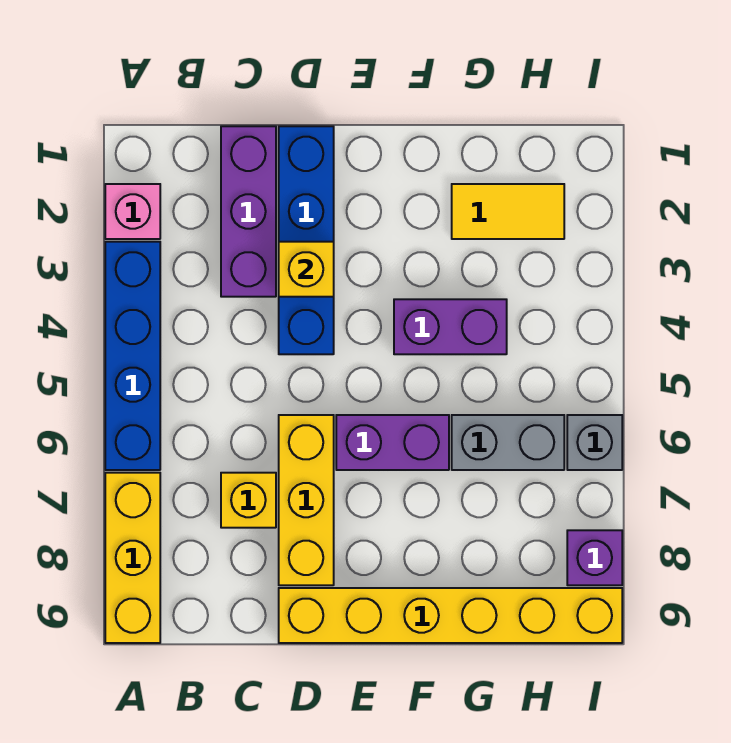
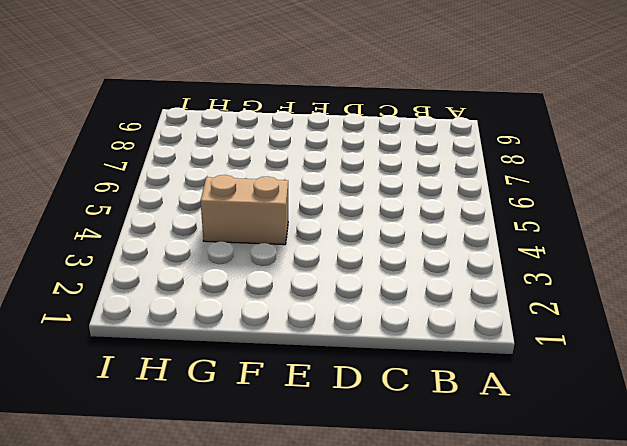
tan 1x2 brick [200,175,288,245] -> purple 1x2 brick [394,299,507,354]
none -> pink 1x1 brick [105,184,160,239]
none -> blue 1x4 brick [105,242,160,470]
none -> yellow 1x3 brick [105,473,160,643]

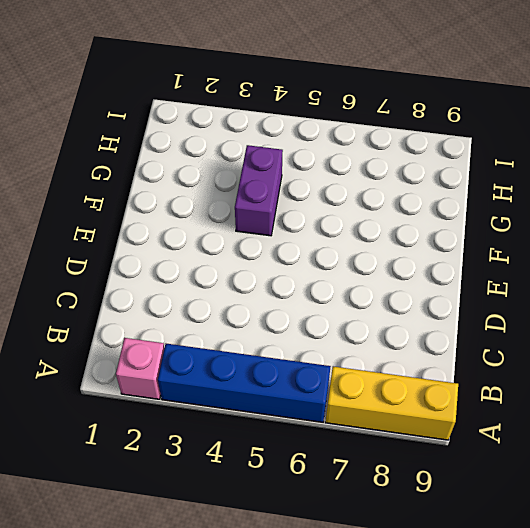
none -> purple 1x3 brick [221,126,276,297]
none -> yellow 1x1 brick [221,473,276,528]
none -> blue 1x4 brick [279,126,334,354]

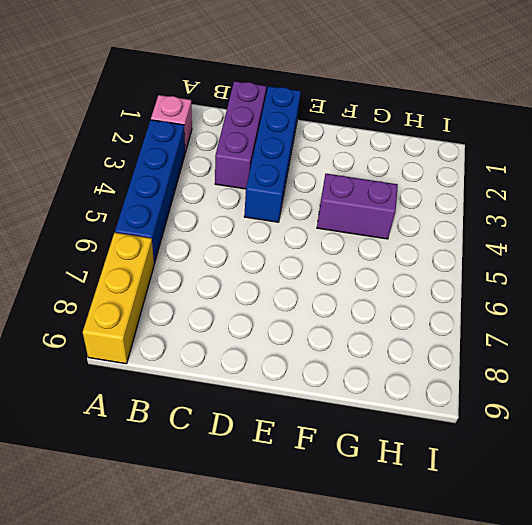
none -> yellow 1x1 brick [221,473,276,528]
none -> yellow 1x3 brick [279,415,334,585]
none -> yellow 1x6 brick [279,588,622,643]

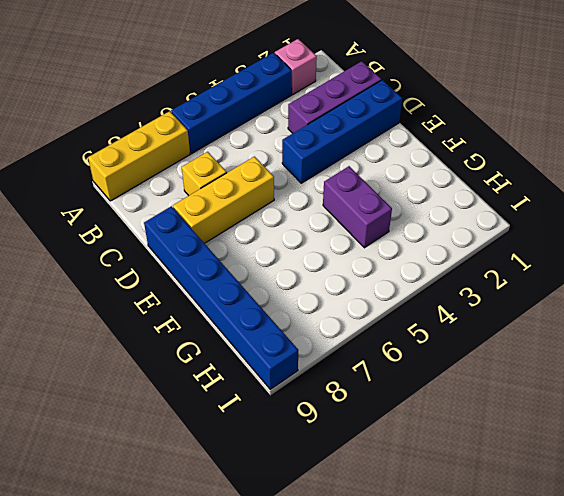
blue 1x6 brick [144,206,298,389] -> yellow 1x6 brick [279,588,622,643]
none -> purple 1x2 brick [336,415,449,470]
none -> yellow 1x2 tile [452,184,564,239]
none -> grey 1x2 brick [452,415,564,470]

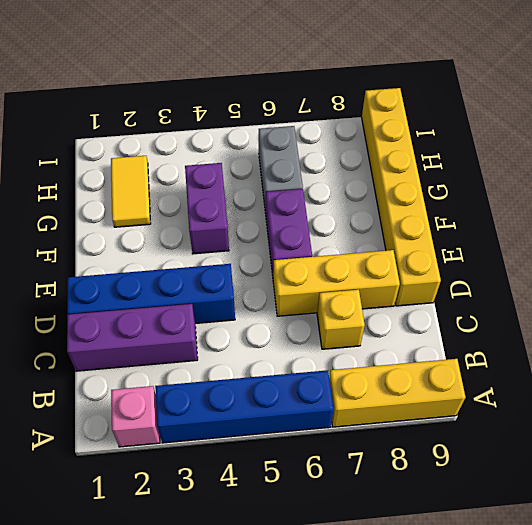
none -> grey 1x1 brick [567,415,622,470]
none -> purple 1x1 brick [567,530,622,585]
none -> yellow 1x1 brick [279,242,334,297]

